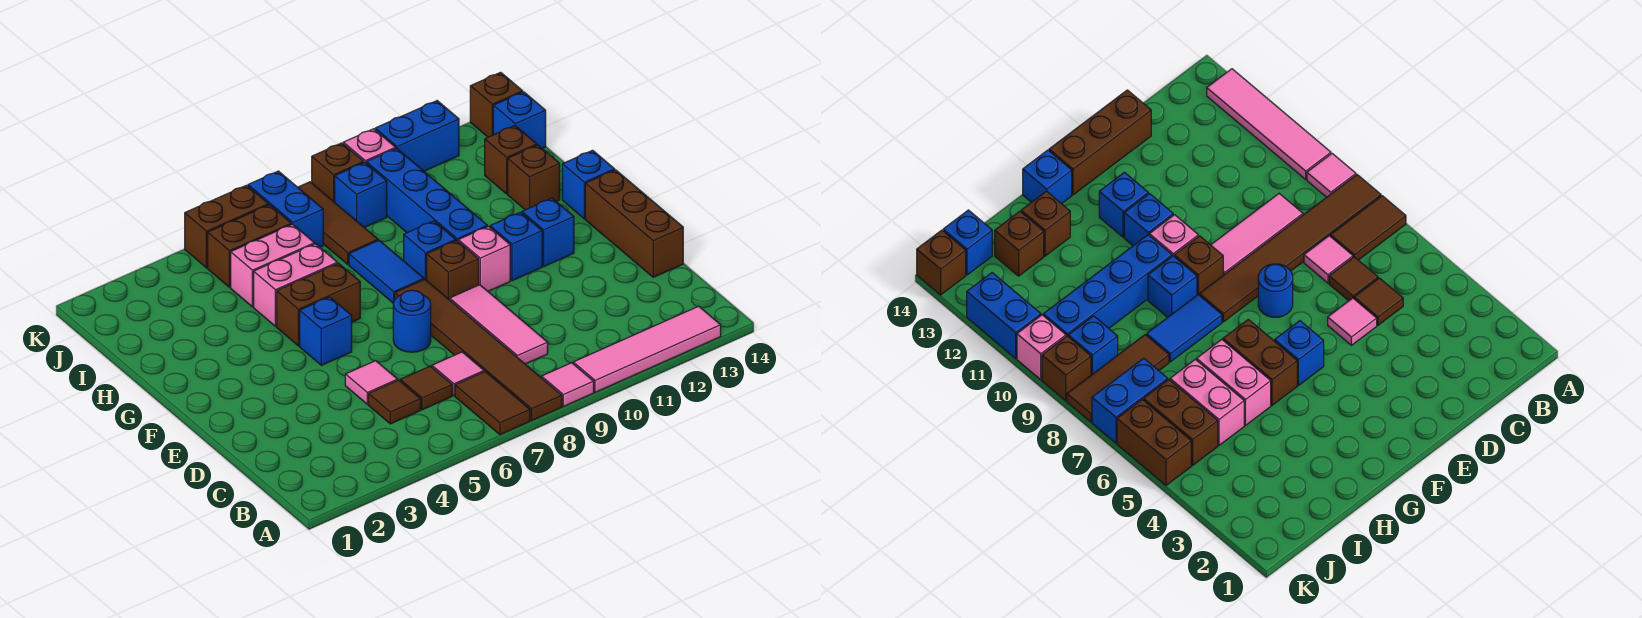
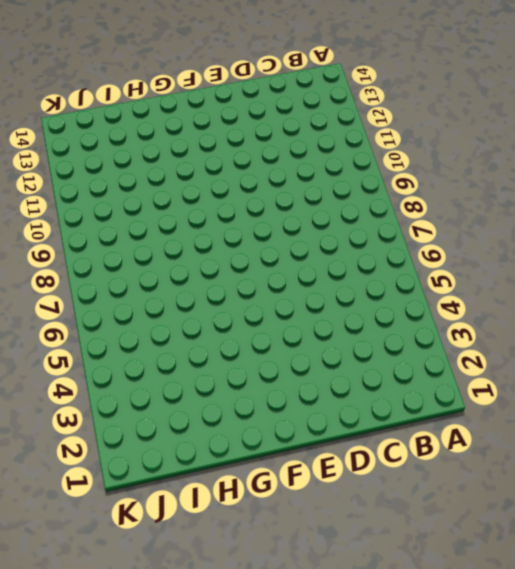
none -> brown 1x2 tile [455,372,530,435]
none -> brown 1x6 tile [395,279,562,420]
none -> pink 1x1 tile [542,363,594,406]
none -> pink 1x4 tile [573,306,721,392]

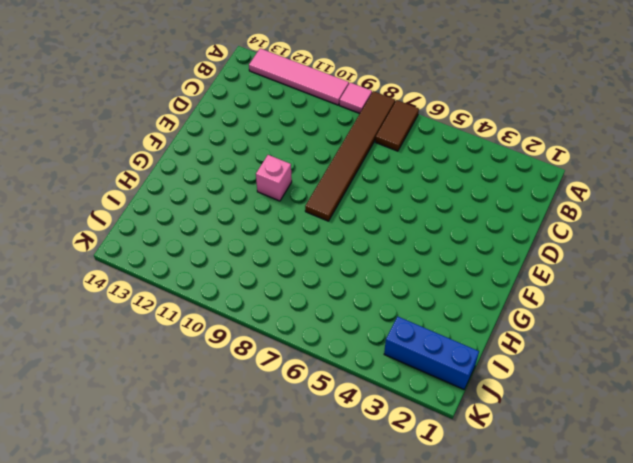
blue 1x3 brick [384,317,479,389] -> none
none -> brown 1x1 tile [368,380,421,424]
none -> brown 1x1 tile [400,366,452,410]
none -> pink 1x1 tile [432,352,484,396]
none -> pink 1x3 tile [450,285,548,364]

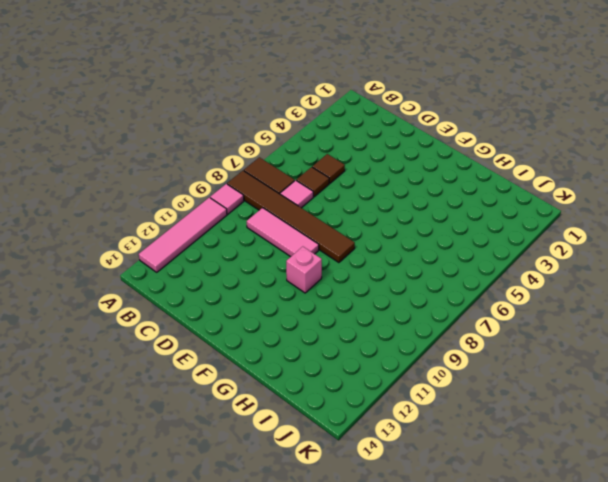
none -> pink 1x1 tile [345,361,398,404]
none -> brown 1x3 brick [585,170,683,277]
none -> blue 1x1 round brick [393,290,431,352]
none -> blue 1x1 brick [300,297,352,365]

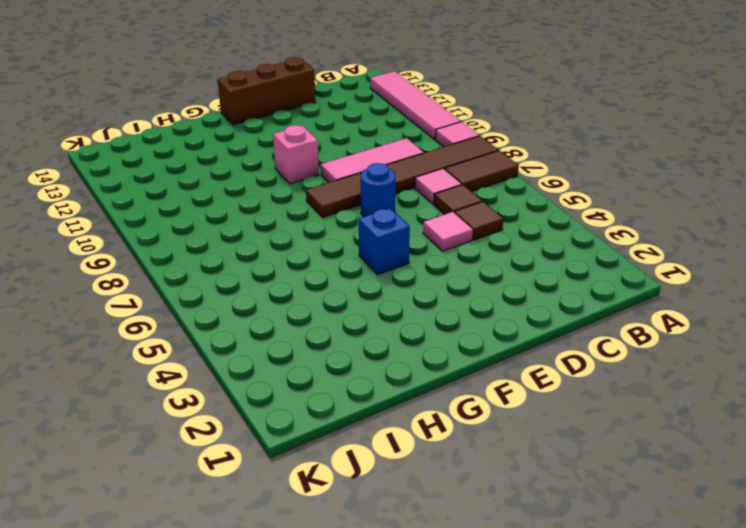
none -> brown 1x1 brick [427,240,479,300]
none -> blue 1x1 brick [490,212,542,281]
none -> blue 1x1 brick [522,198,574,266]
none -> brown 1x2 brick [277,263,360,346]

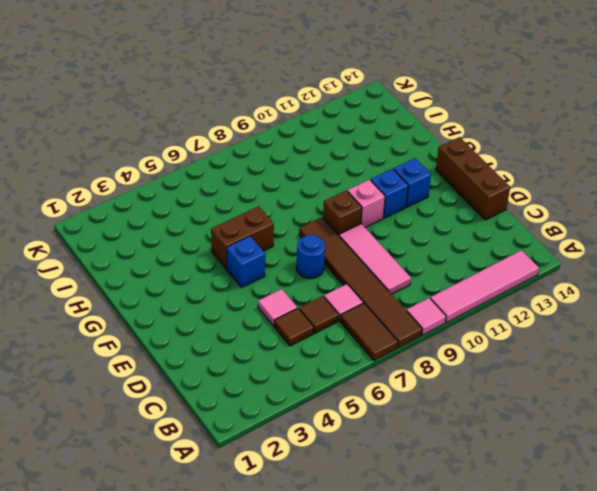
none -> blue 1x2 tile [349,240,424,304]
none -> blue 1x1 brick [404,221,456,280]
none -> blue 1x4 brick [366,148,487,241]
none -> blue 1x1 brick [562,150,615,219]

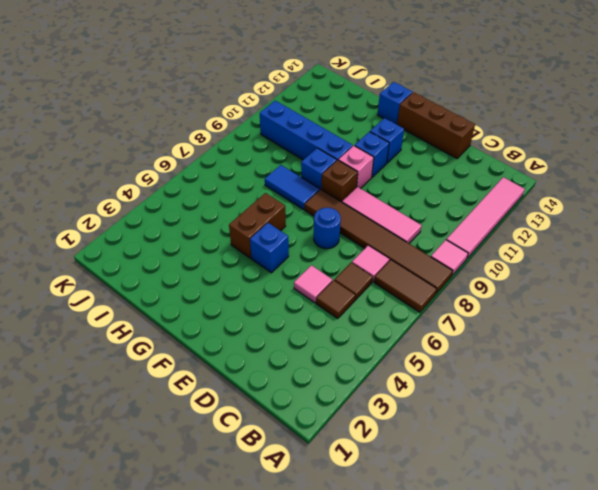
none -> pink 1x2 brick [254,244,337,326]
none -> brown 1x1 brick [508,145,560,210]
none -> pink 1x2 brick [231,224,314,307]
none -> brown 1x3 tile [298,182,378,264]

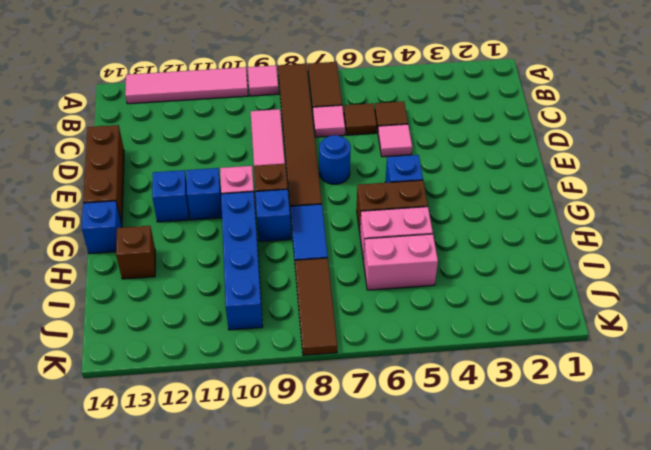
none -> brown 1x1 brick [485,126,537,194]
none -> brown 1x2 brick [208,205,291,287]
none -> blue 1x2 brick [248,171,323,247]
none -> blue 1x1 brick [335,162,387,228]

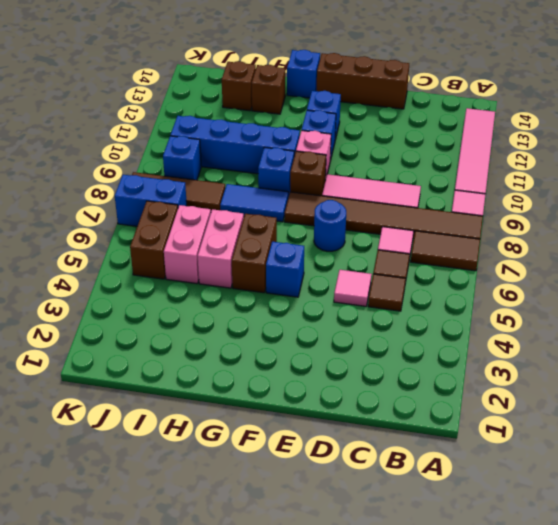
none -> blue 1x1 brick [493,92,546,148]
none -> brown 1x2 brick [185,185,268,268]
none -> brown 1x1 brick [312,143,364,202]
none -> pink 1x1 brick [343,129,396,163]

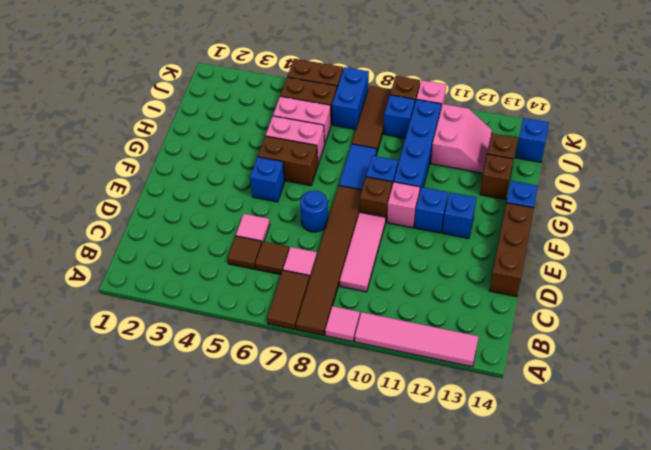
pink 2x2 slope [431,104,492,173] -> none
none -> blue 1x2 brick [375,101,459,171]
none -> brown 1x1 brick [470,72,523,137]

